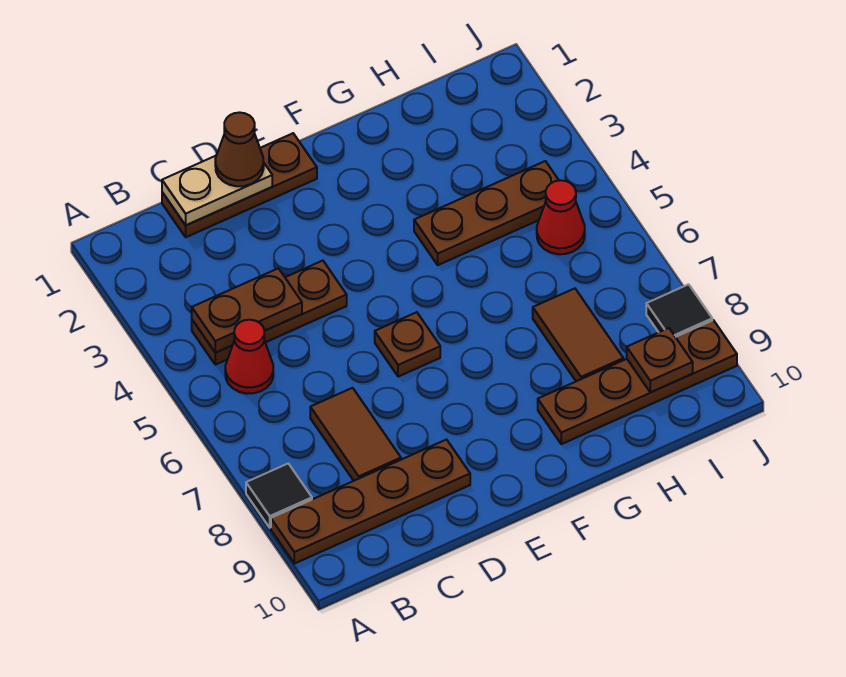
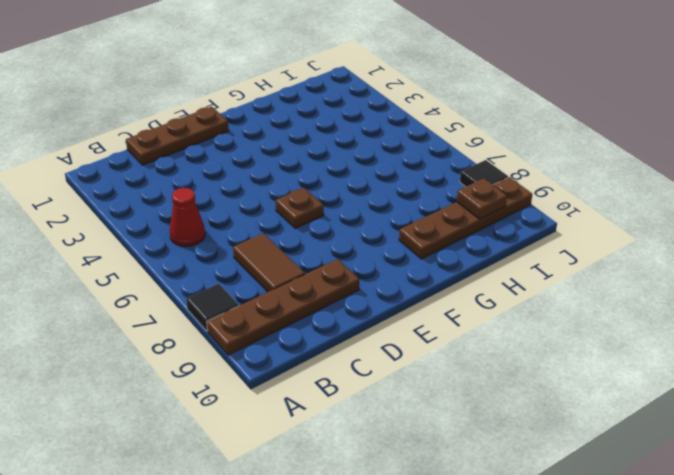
none -> brown 1x3 plate [192,261,347,365]
none -> brown 1x3 plate [414,161,559,265]
none -> brown 1x2 tile [533,288,623,381]

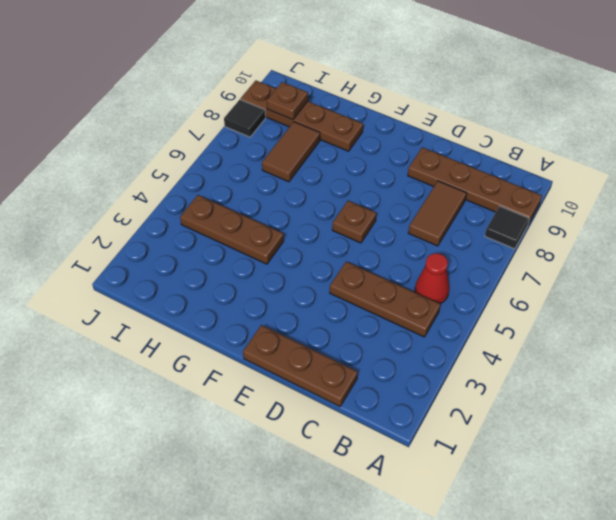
none -> red 1x1 cone [537,180,585,254]
none -> brown 1x2 plate [192,268,302,353]
none -> tan 1x2 plate [162,156,272,225]

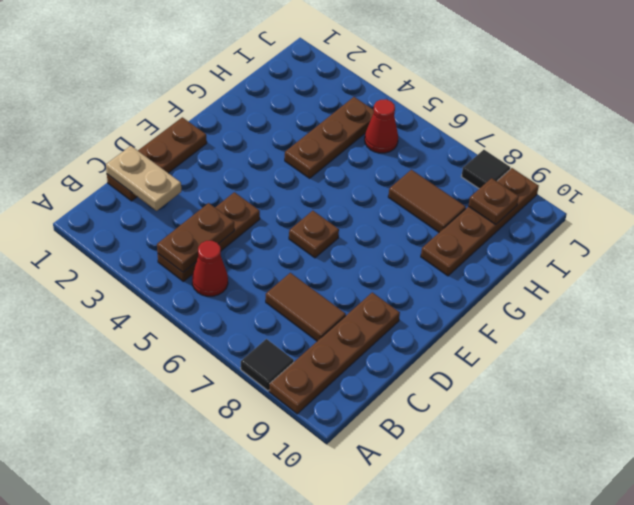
tan 1x2 plate [106,146,181,211] -> tan 1x2 plate turned to [162,156,272,225]
none -> brown 1x1 cone [215,112,264,186]

